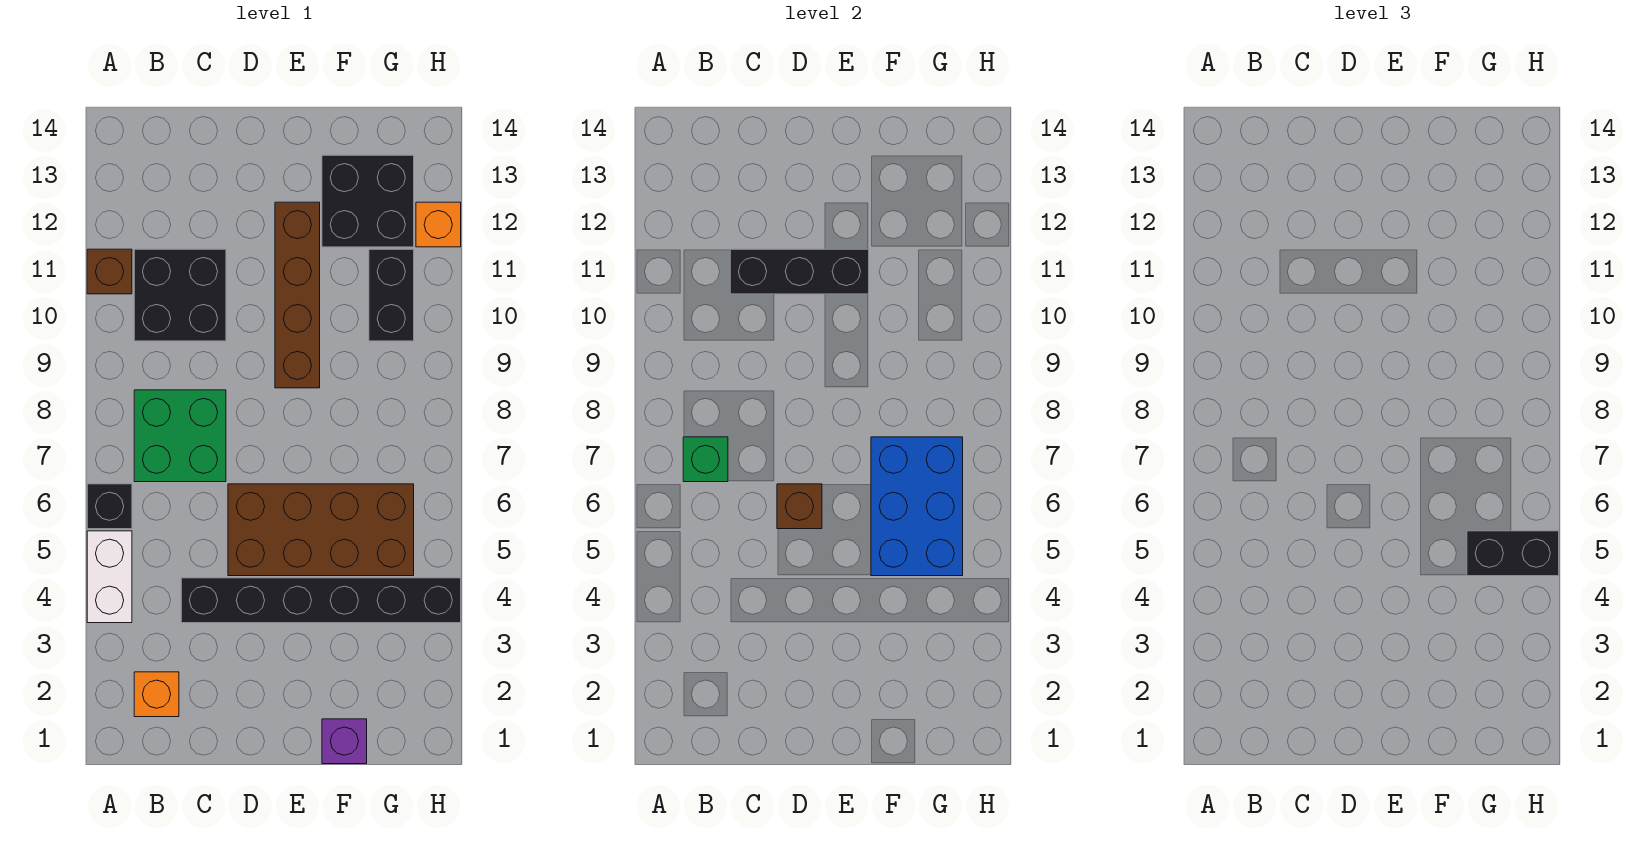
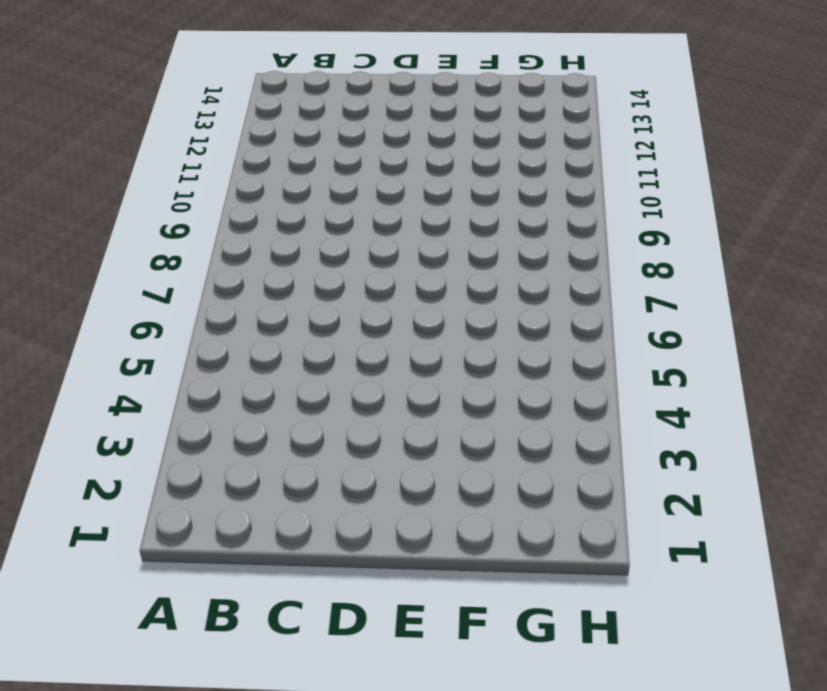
none -> white 1x2 brick [87,531,132,623]
none -> black 1x1 brick [87,484,132,529]
none -> brown 1x1 brick [87,249,132,294]

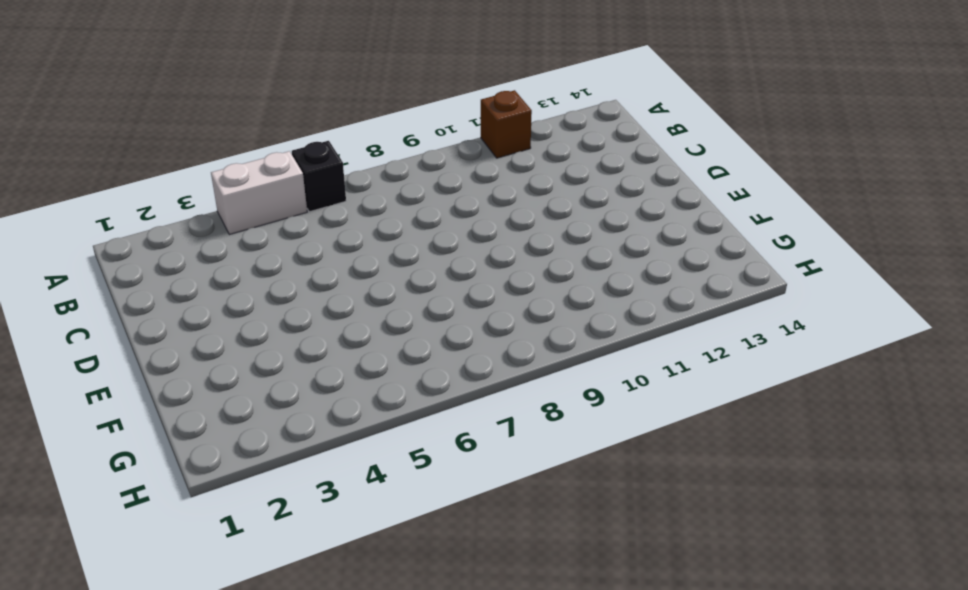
none -> orange 1x1 brick [134,672,179,717]
none -> green 2x2 brick [134,390,226,482]
none -> black 2x2 brick [134,249,226,341]

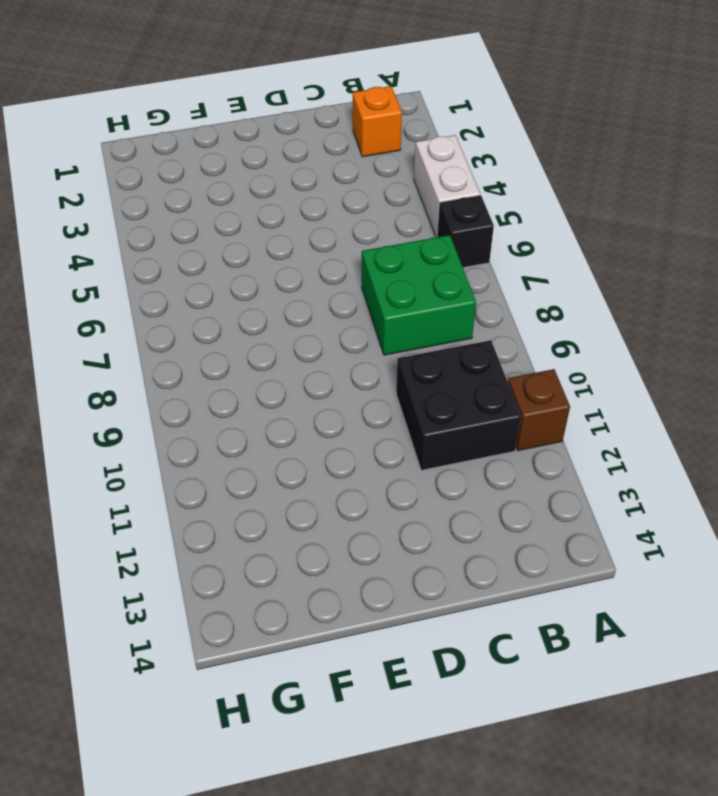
none -> black 1x6 brick [181,578,461,623]
none -> brown 2x4 brick [228,484,414,576]
none -> brown 1x4 brick [275,202,320,388]

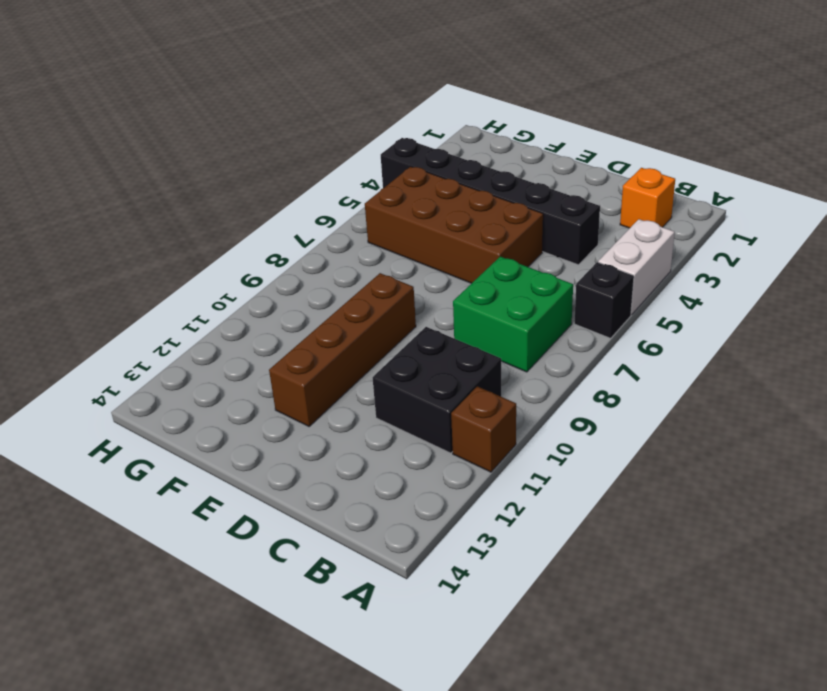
none -> purple 1x1 brick [322,719,367,764]
none -> black 2x2 brick [322,155,414,247]
none -> black 1x2 brick [369,249,414,341]

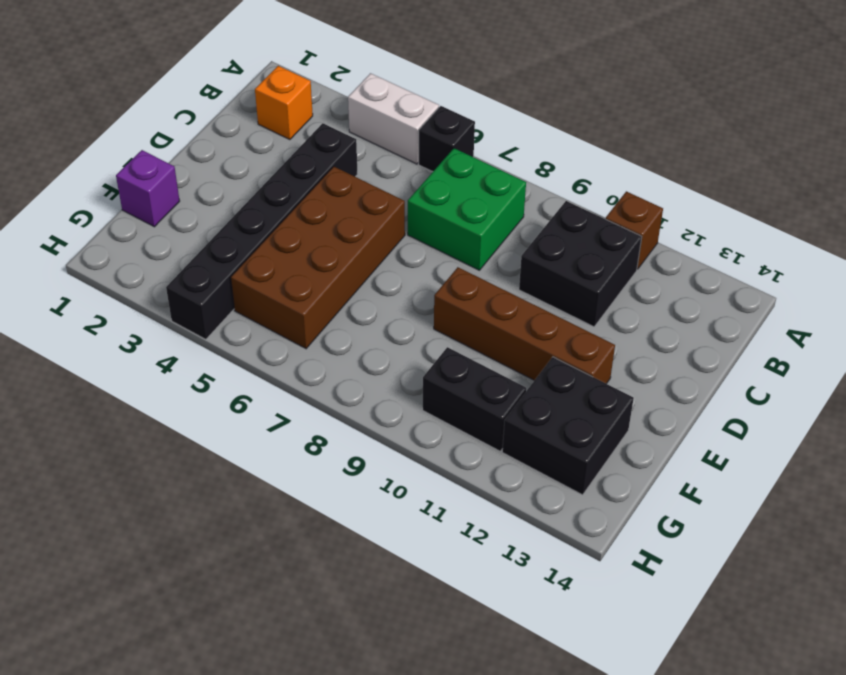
none -> orange 1x1 brick [416,202,461,247]
none -> green 1x1 brick [683,437,728,482]
none -> black 1x3 brick [730,249,869,294]

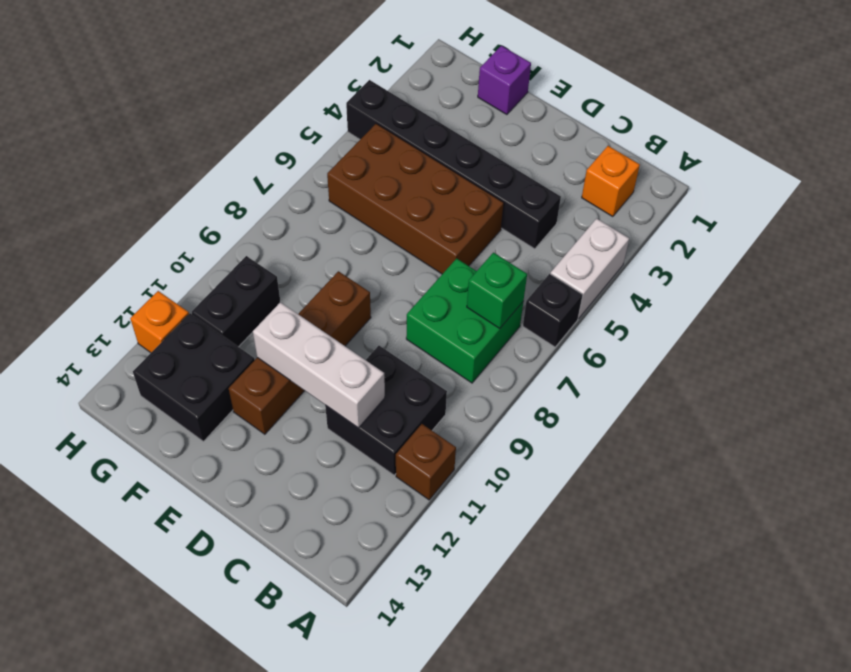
white 1x3 brick [253,302,385,428] -> black 1x3 brick [730,249,869,294]
none -> brown 1x1 brick [777,484,822,529]
none -> blue 2x3 brick [871,437,963,576]
none -> black 1x2 brick [1467,531,1559,576]

